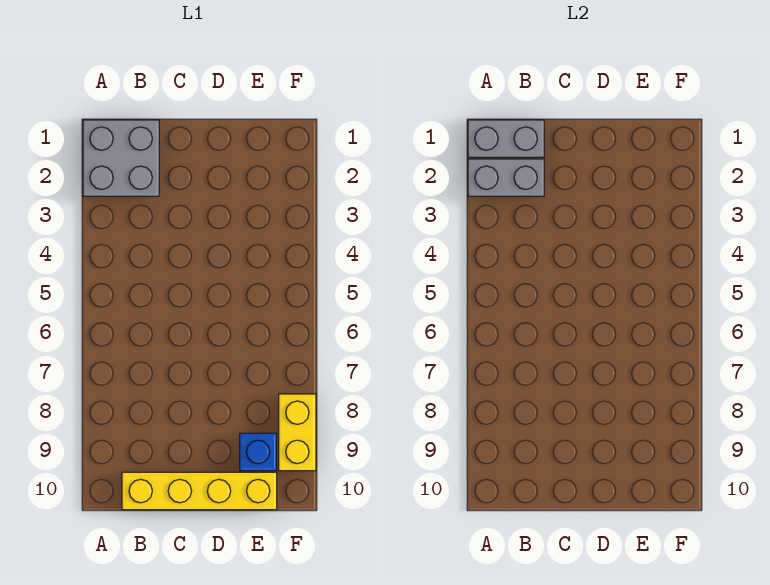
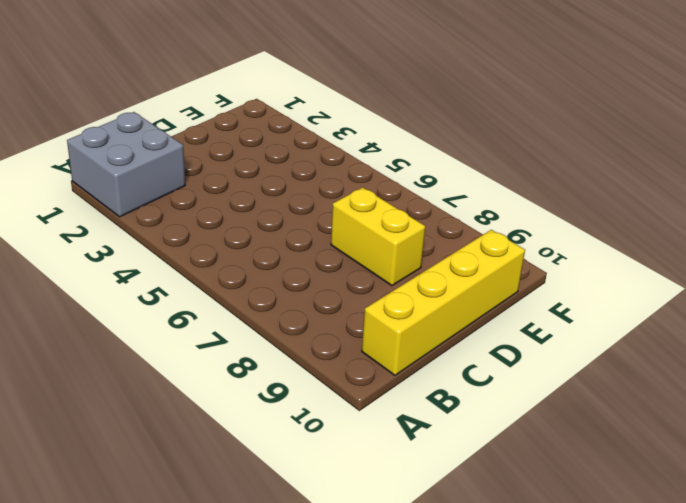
yellow 1x2 brick [331,187,425,286] -> yellow 1x2 brick moved to [279,394,316,471]
none -> blue 1x1 brick [240,433,277,471]
none -> grey 1x2 brick [468,120,544,157]

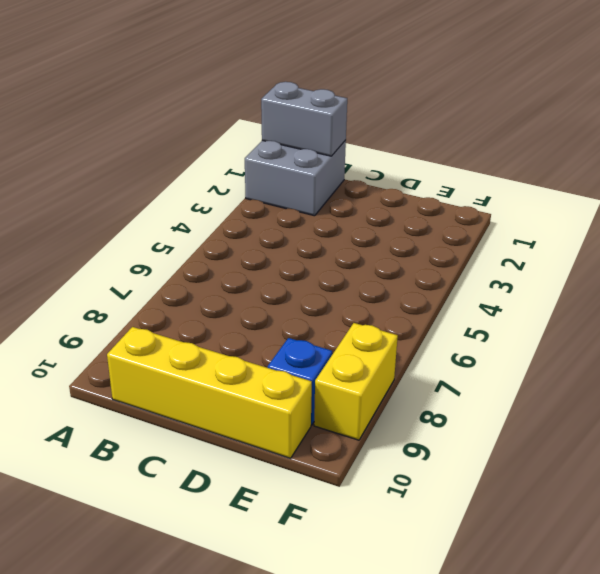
none -> grey 1x2 brick [468,159,544,196]

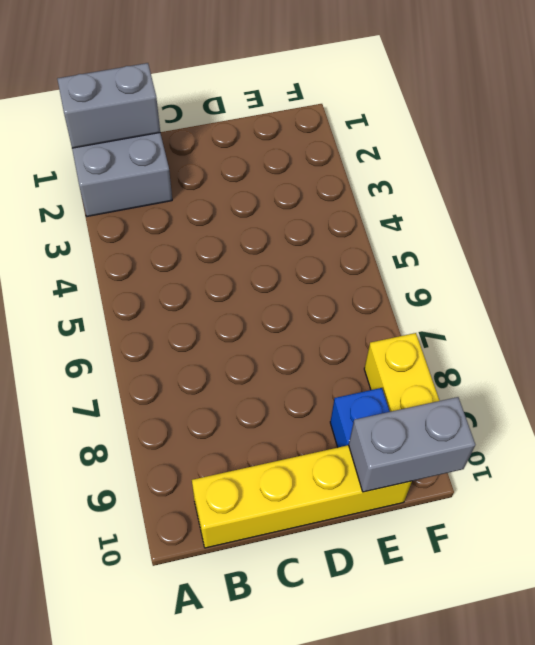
grey 1x2 brick [349,397,475,492] -> grey 1x2 brick moved to [468,159,544,196]

